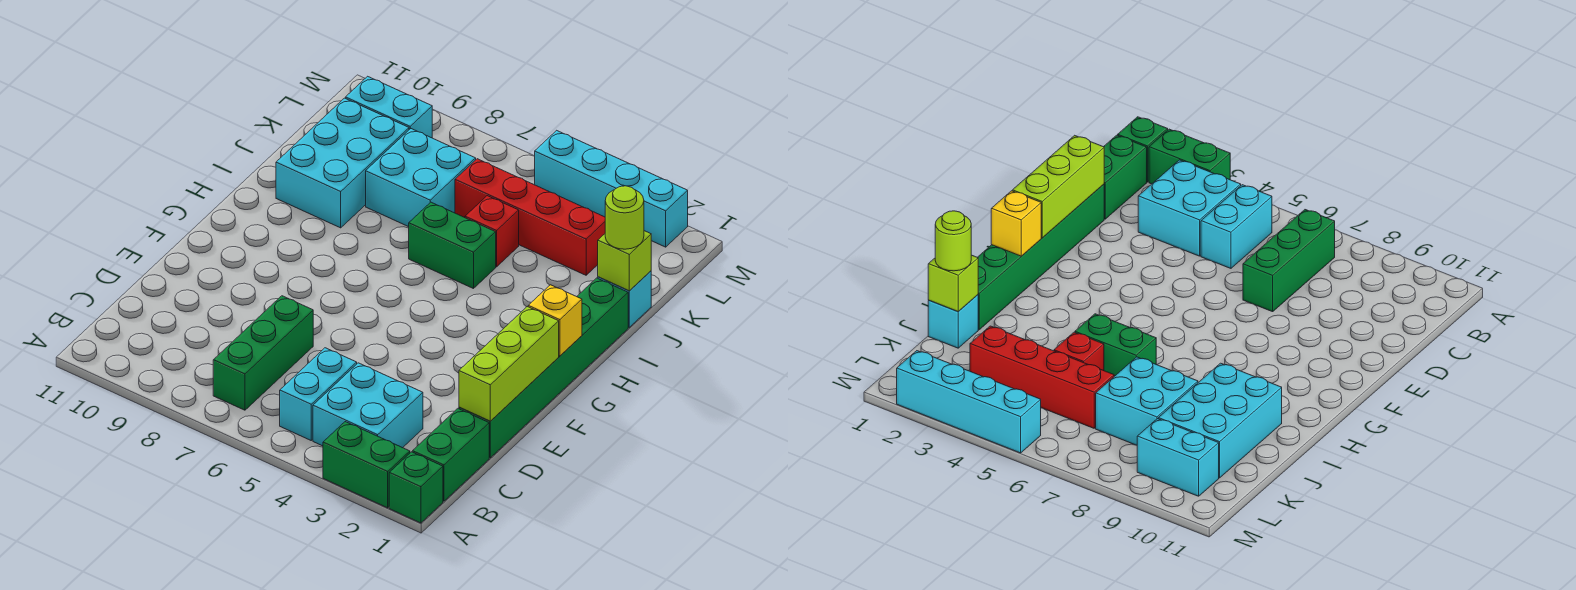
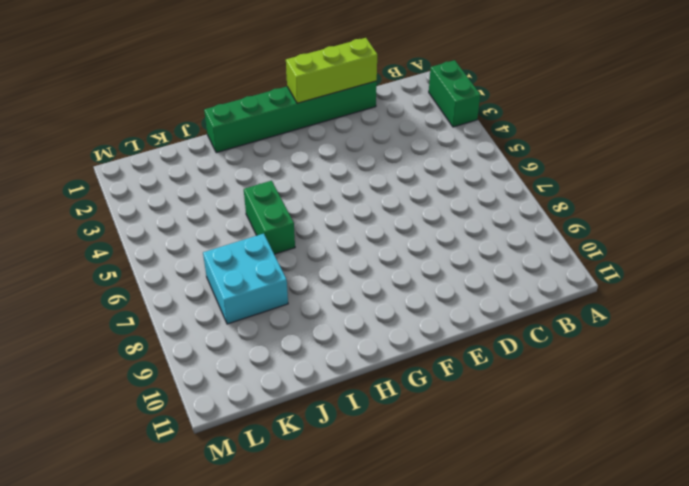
none -> green 1x1 brick [389,452,443,523]
none -> green 1x2 brick [413,409,489,501]
none -> cyan 2x2 brick [313,363,423,448]

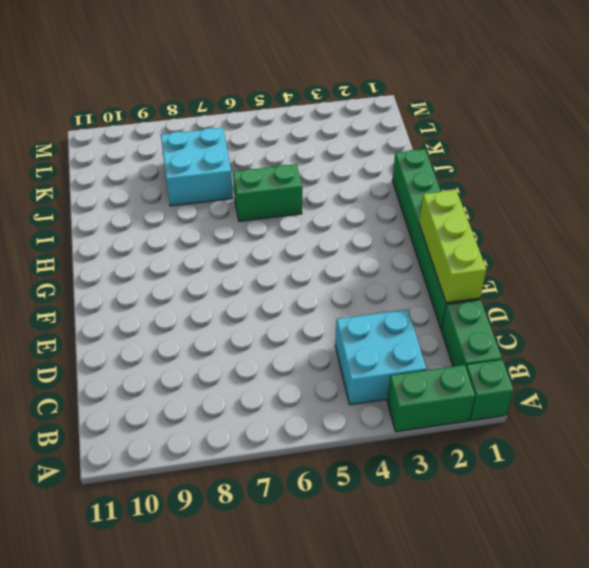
none -> cyan 1x2 brick [280,348,357,440]
none -> green 1x3 brick [213,296,313,410]
none -> cyan 2x3 brick [276,98,409,228]

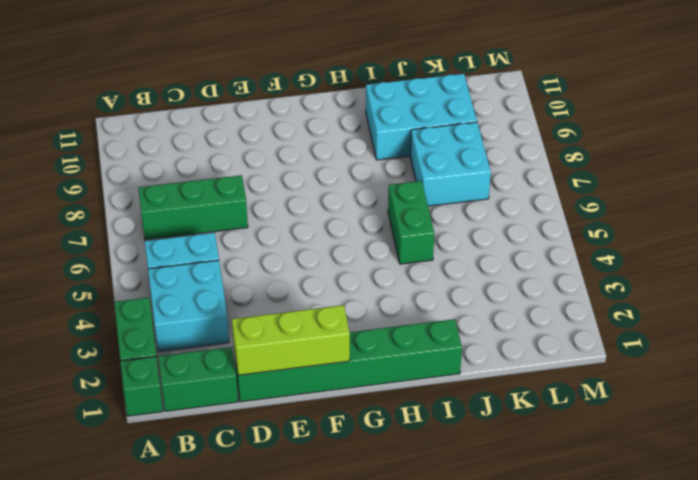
none -> cyan 1x1 brick [598,271,651,327]
none -> red 1x1 brick [465,196,519,267]
none -> red 1x4 brick [455,159,605,275]

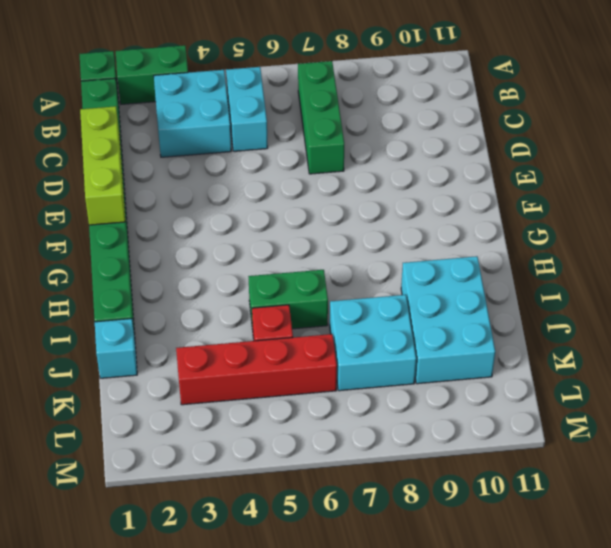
none -> cyan 1x2 brick [346,76,432,138]
none -> cyan 1x4 brick [535,130,688,247]
none -> yellow 1x1 brick [528,285,582,356]

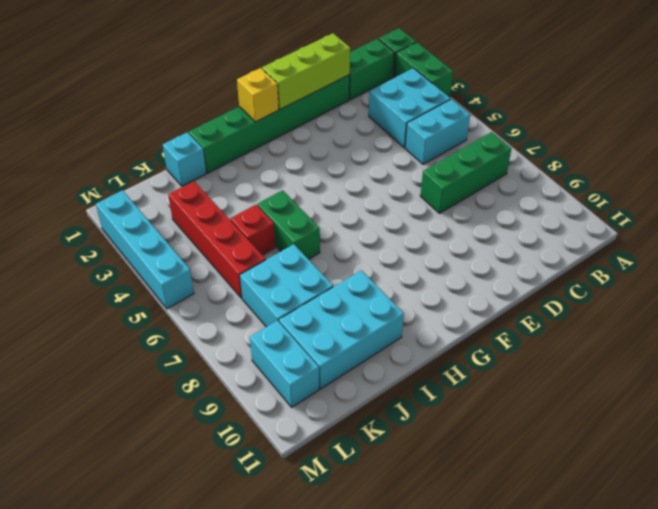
none -> lime 1x1 brick [598,231,651,291]
none -> lime 1x1 round brick [605,186,644,249]

